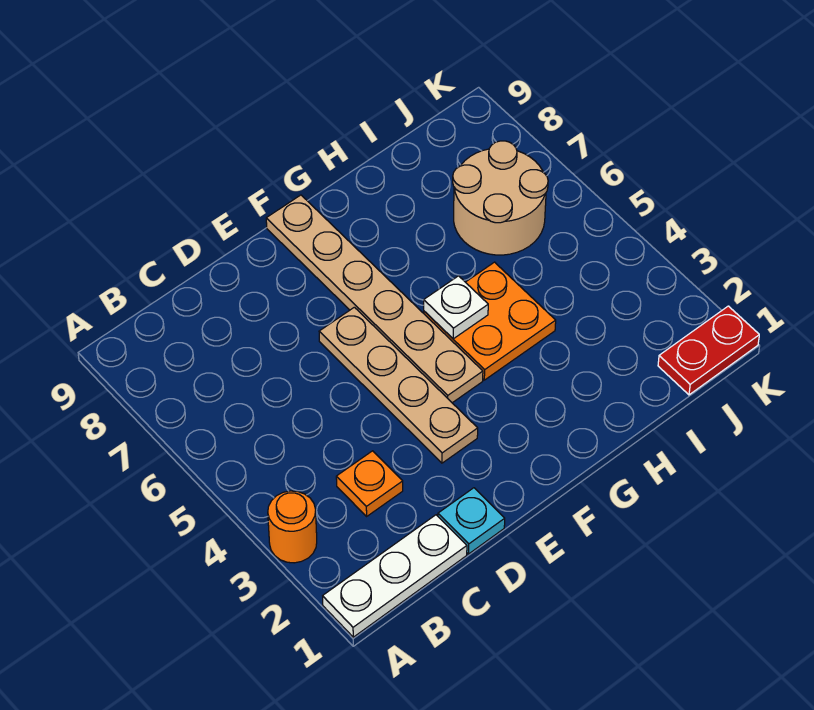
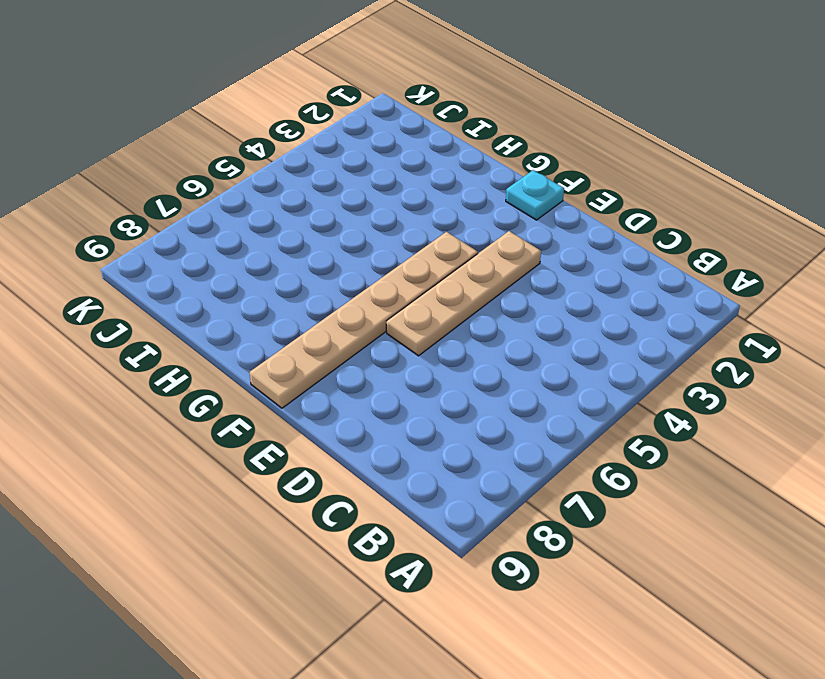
cyan 1x1 plate [506,170,564,220] -> cyan 1x1 plate moved to [438,488,505,554]
none -> white 1x3 plate [323,515,467,637]
none -> orange 1x1 round brick [268,491,317,563]

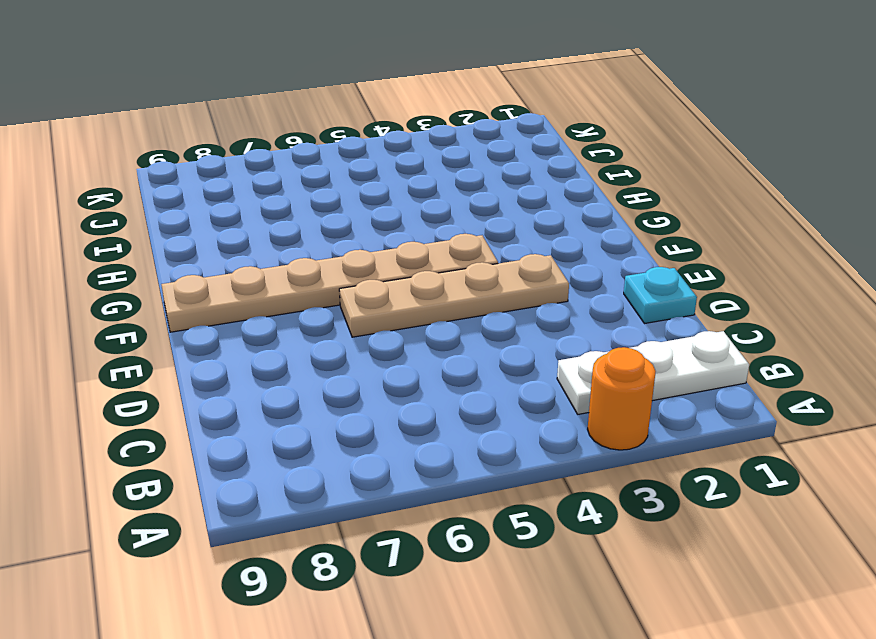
white 1x3 plate [557,331,749,414] -> white 1x3 plate turned to [323,515,467,637]
none -> orange 1x1 plate [336,451,403,516]
none -> orange 2x2 plate [424,262,556,380]

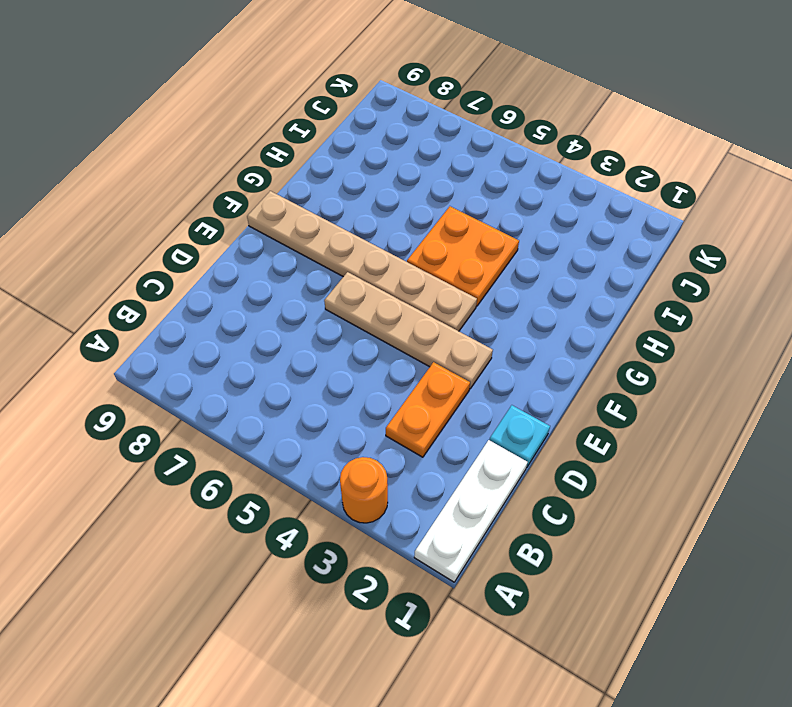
orange 1x2 plate [386,362,470,457] -> orange 1x1 plate [336,451,403,516]
none -> tan 2x2 round brick [453,141,548,255]
none -> red 1x2 plate [658,306,759,395]

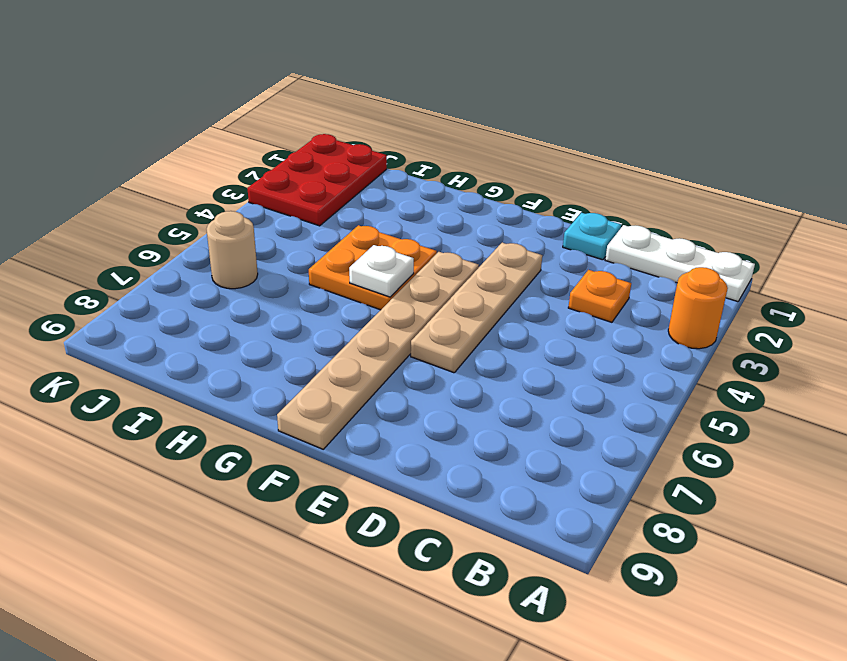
red 2x3 plate [247,134,387,226] -> red 1x2 plate [658,306,759,395]
tan 1x1 round brick [207,211,258,289] -> tan 2x2 round brick [453,141,548,255]

